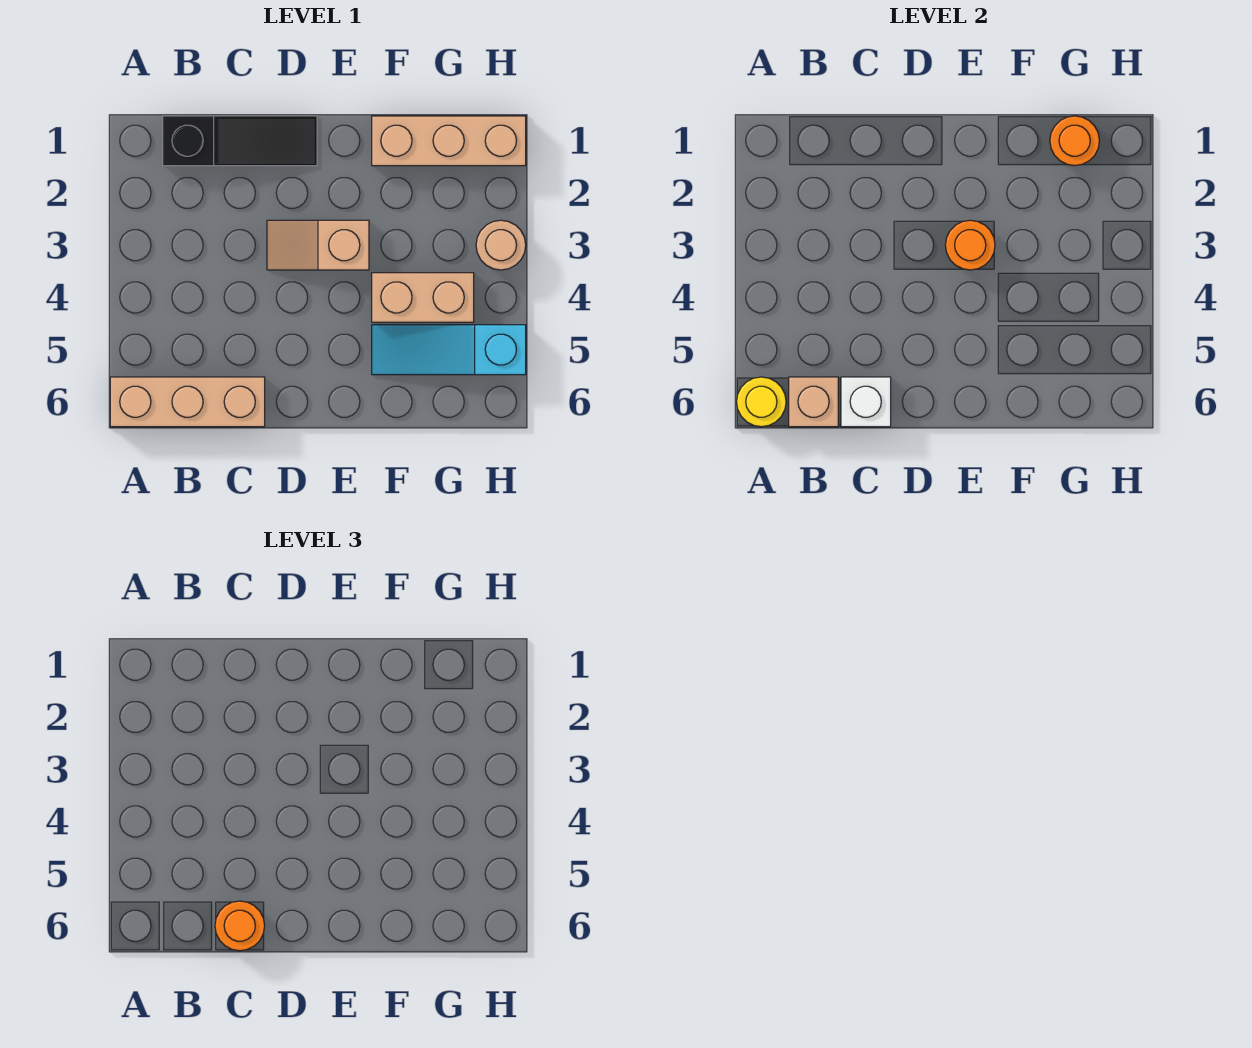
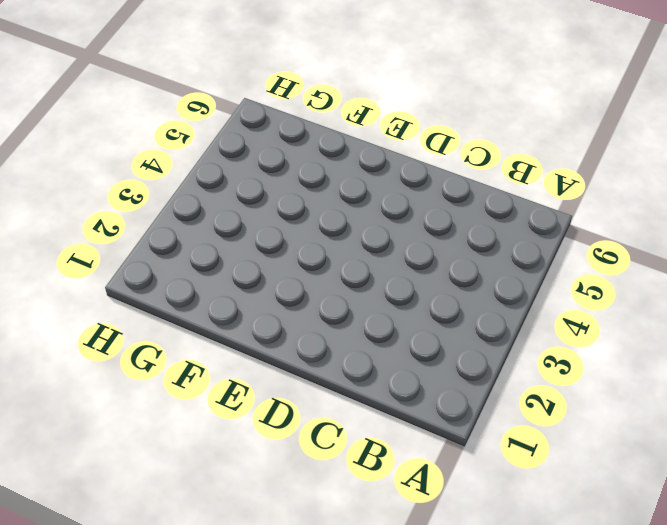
none -> tan 1x3 brick [110,377,265,427]
none -> black 1x3 slope [163,116,317,166]
none -> tan 1x2 slope [267,220,369,270]

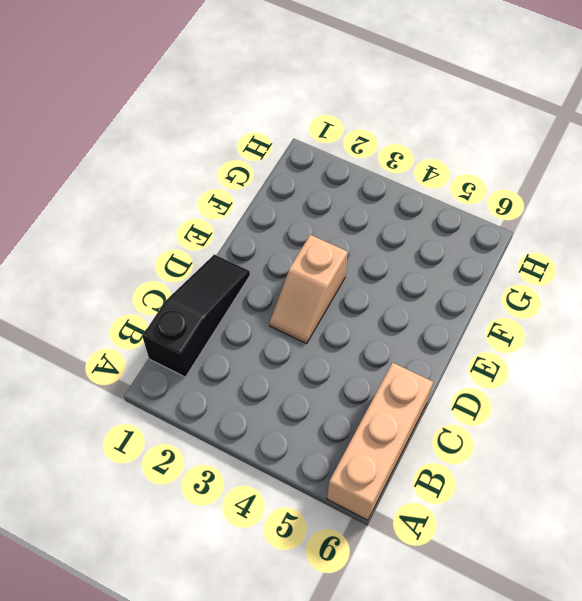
none -> tan 1x3 brick [372,116,526,166]
none -> tan 1x2 brick [372,273,474,322]
none -> cyan 1x3 slope [372,325,526,375]

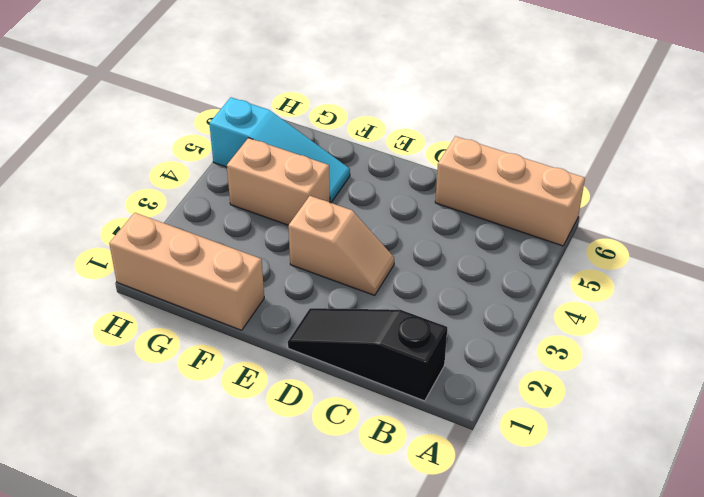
none -> tan 1x1 round brick [476,220,526,270]
none -> yellow 1x1 round brick [737,377,786,427]
none -> tan 1x1 brick [789,377,838,427]

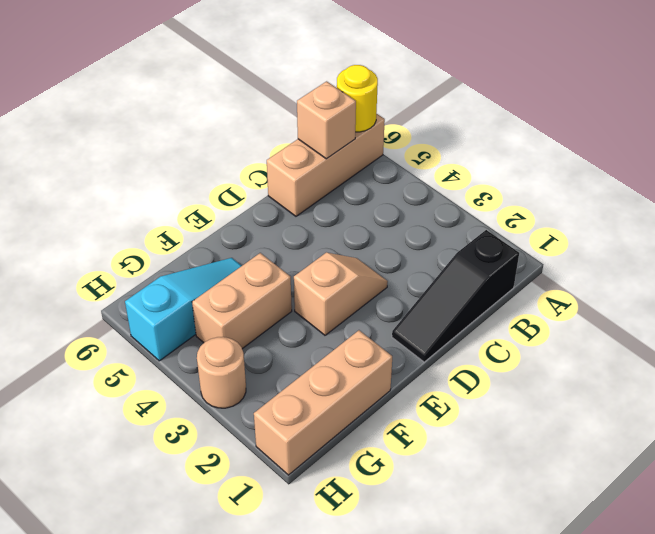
none -> white 1x1 brick [841,377,891,427]
none -> orange 1x1 round brick [945,220,995,270]
none -> orange 1x1 round brick [1050,116,1099,166]

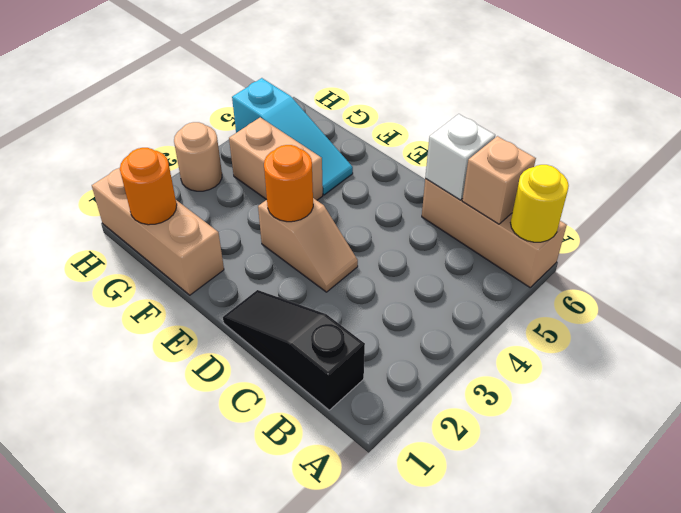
none -> orange 1x1 round brick [215,901,265,951]

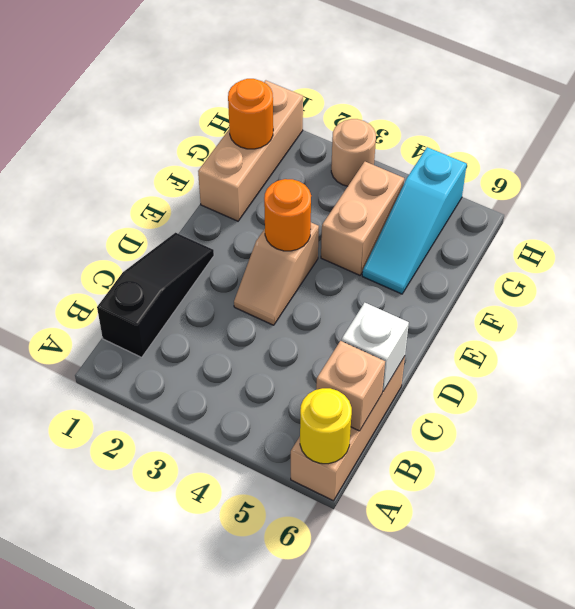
none -> orange 1x1 round brick [215,901,265,951]

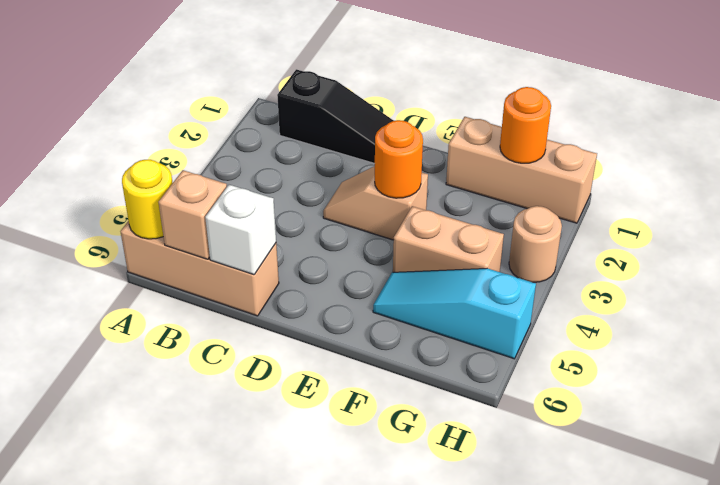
none -> orange 1x1 round brick [215,901,265,951]

